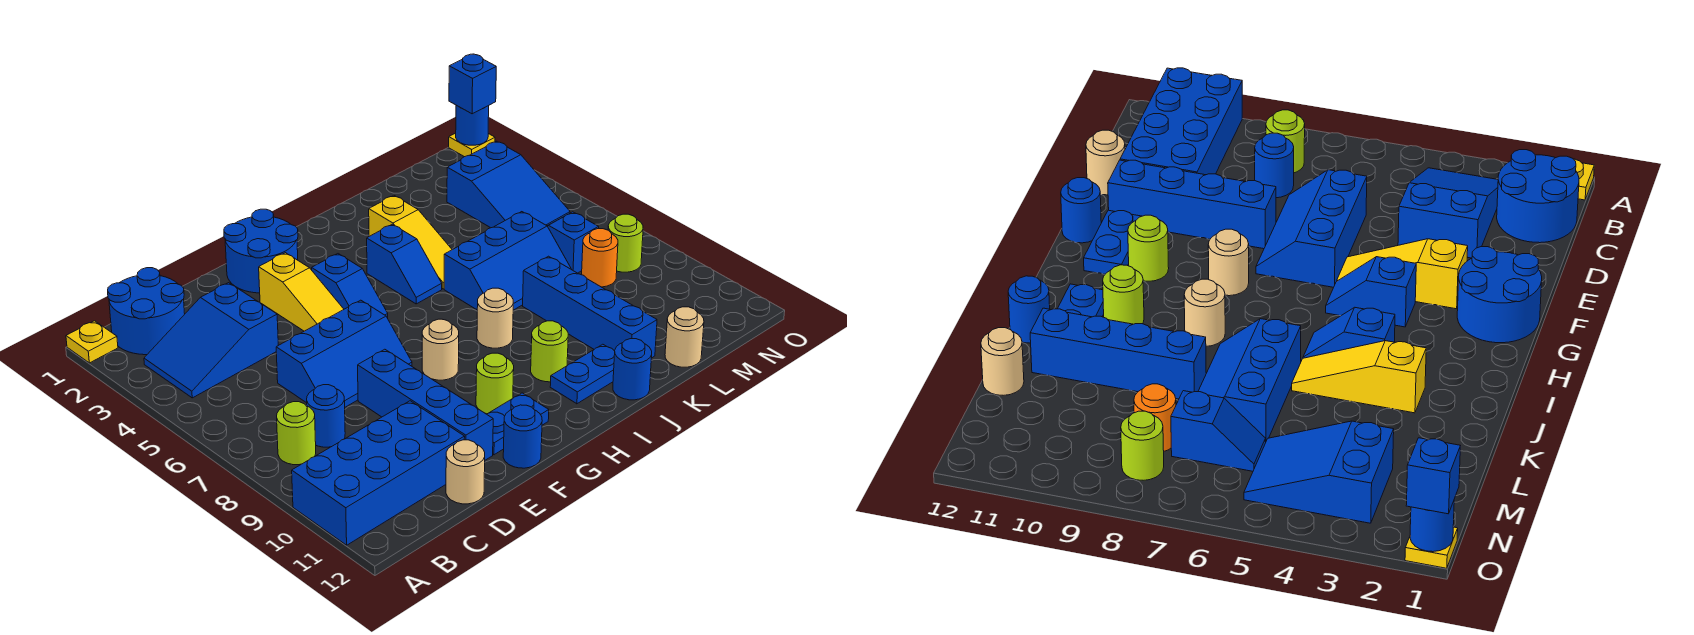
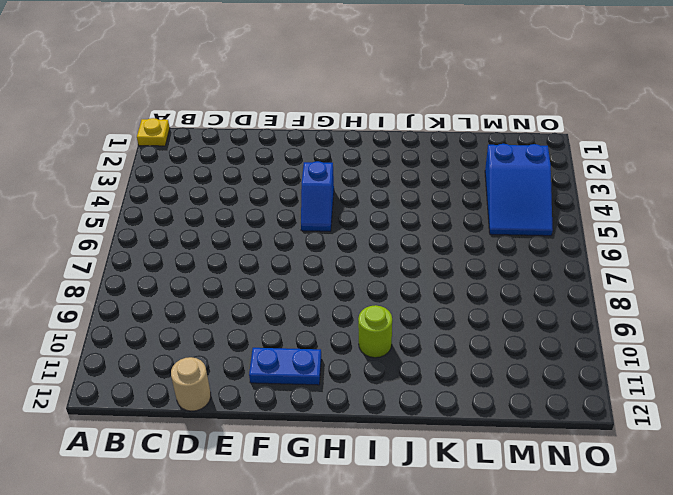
none -> blue 2x4 brick [292,401,465,545]
none -> blue 2x2 round brick [108,268,185,355]
none -> blue 2x3 slope [144,283,278,398]
none -> lime 1x1 round brick [277,402,316,465]

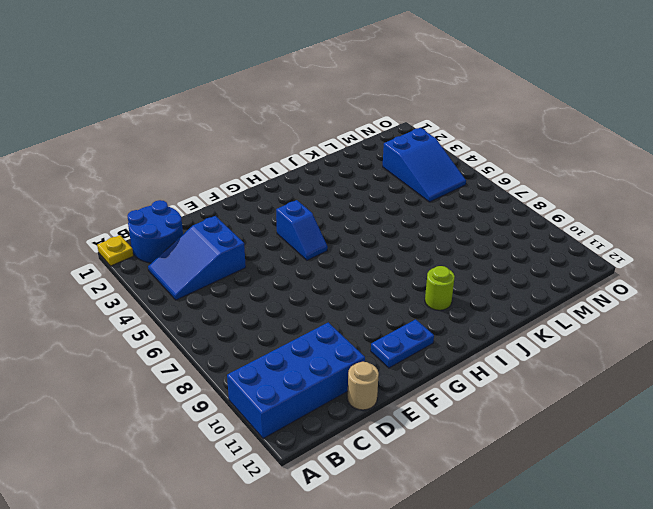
none -> lime 1x1 round brick [277,402,316,465]
none -> blue 1x1 round brick [307,385,345,447]
none -> blue 2x3 slope [276,300,412,407]
none -> blue 1x4 brick [358,349,493,460]

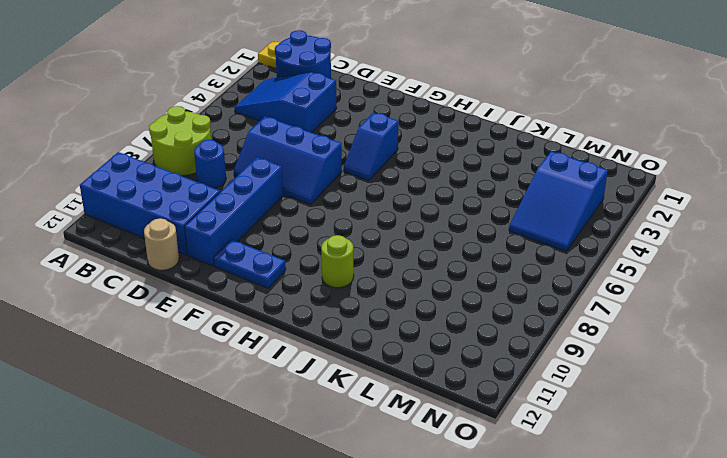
lime 2x2 round brick [149,106,211,176] -> lime 1x1 round brick [277,402,316,465]
none -> blue 2x2 round brick [224,209,298,293]
none -> yellow 1x3 slope [259,253,344,331]
none -> blue 1x1 round brick [503,405,542,468]
none -> tan 1x1 round brick [422,319,459,380]

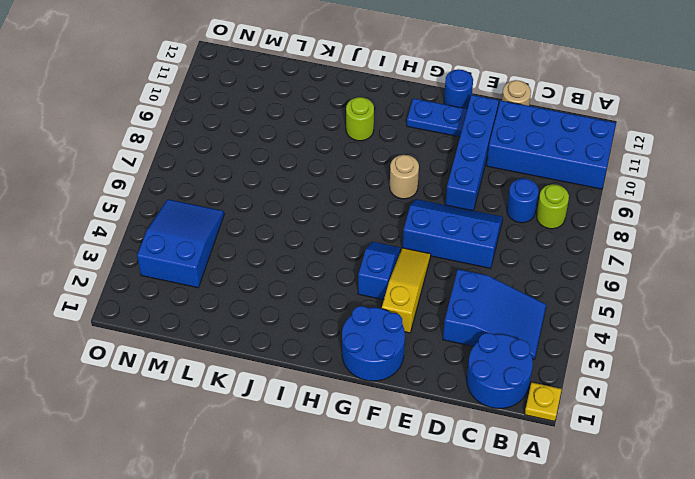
none -> lime 1x1 round brick [476,353,514,414]
none -> blue 1x2 slope [367,224,442,304]
none -> tan 1x1 round brick [477,288,513,348]
none -> blue 1x2 plate [550,344,615,404]

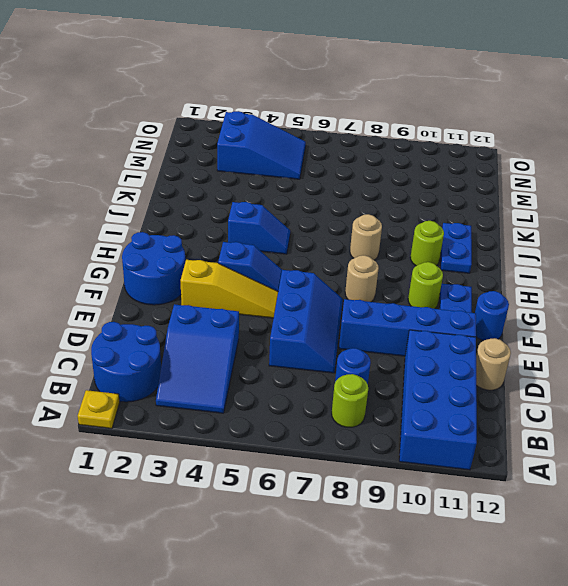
none -> yellow 1x3 slope [369,196,452,289]
none -> blue 2x3 slope [444,212,572,310]
none -> blue 1x1 round brick [613,339,652,400]
none -> blue 1x4 brick [523,256,657,358]

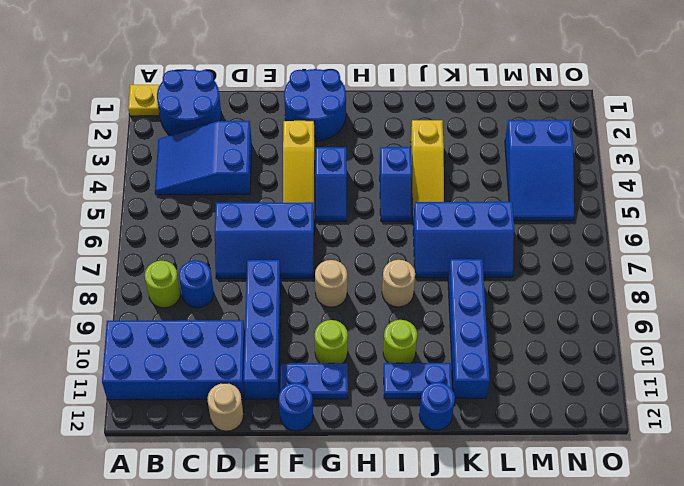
none -> tan 1x1 round brick [665,307,704,367]
none -> blue 1x2 slope [548,212,599,273]
none -> orange 1x1 round brick [582,229,618,287]
none -> lime 1x1 round brick [608,214,643,272]

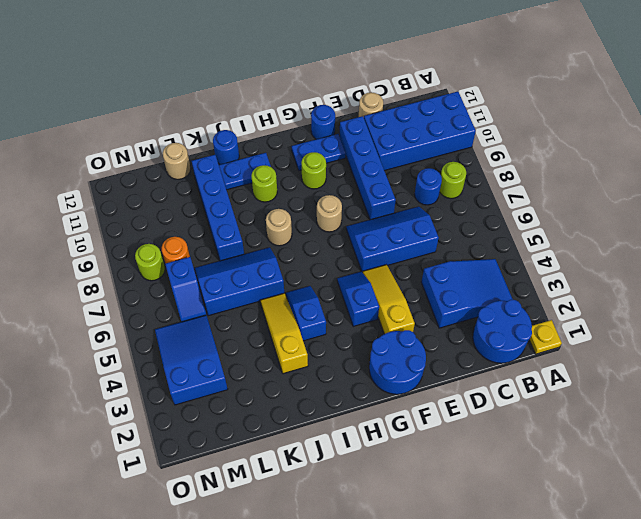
none -> yellow 1x1 plate [449,133,495,157]
none -> blue 1x1 round brick [456,105,489,145]
none -> blue 1x1 brick [449,54,496,114]

